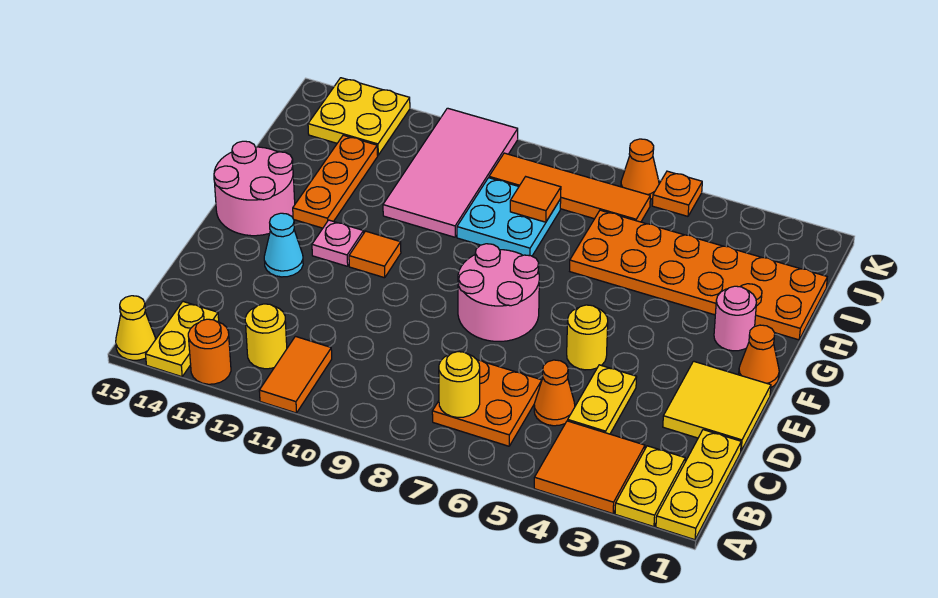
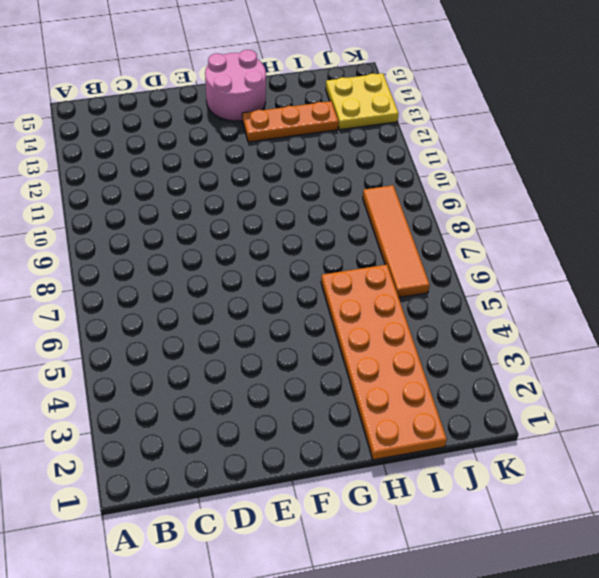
none -> yellow 1x3 plate [656,430,741,540]
none -> yellow 1x2 plate [615,446,685,527]
none -> orange 2x2 tile [534,421,645,514]
none -> orange 1x2 tile [259,336,332,413]

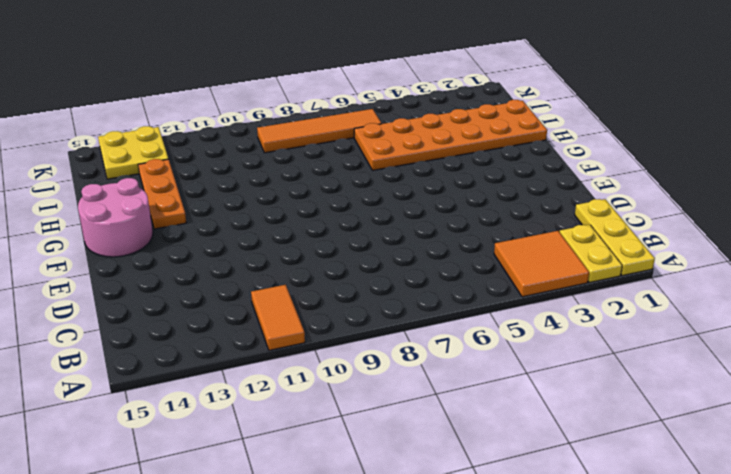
none -> orange 1x1 round brick [188,319,231,384]
none -> yellow 1x2 plate [146,302,219,377]
none -> yellow 1x1 cone [116,296,155,360]
none -> orange 2x2 plate [432,360,542,446]

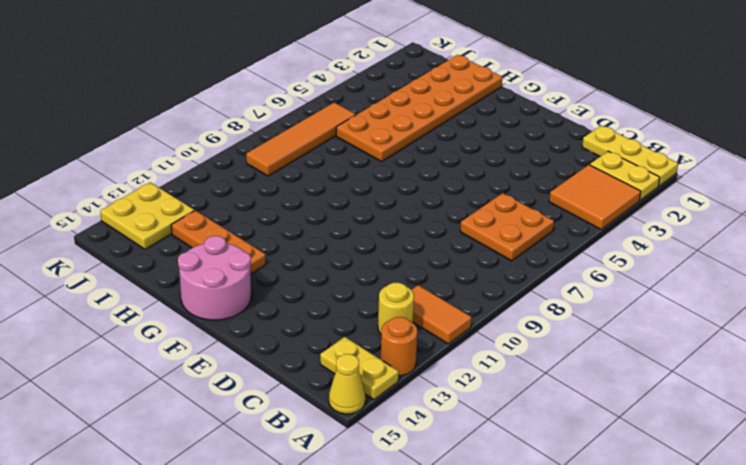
none -> yellow 1x2 plate [568,365,637,434]
none -> orange 1x1 cone [534,360,575,426]
none -> yellow 2x2 tile [663,361,771,451]
none -> yellow 1x1 round brick [567,305,608,370]

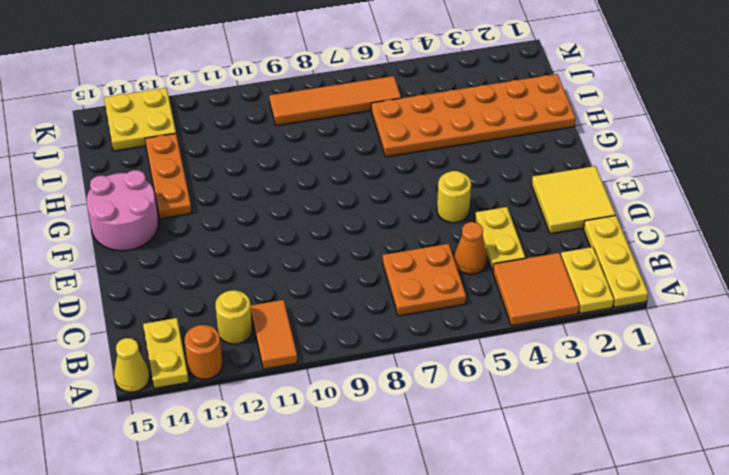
none -> pink 2x2 round brick [458,244,539,341]
none -> cyan 1x1 cone [264,213,303,277]
none -> orange 1x1 cone [739,325,779,387]
none -> orange 1x1 tile [349,231,401,278]

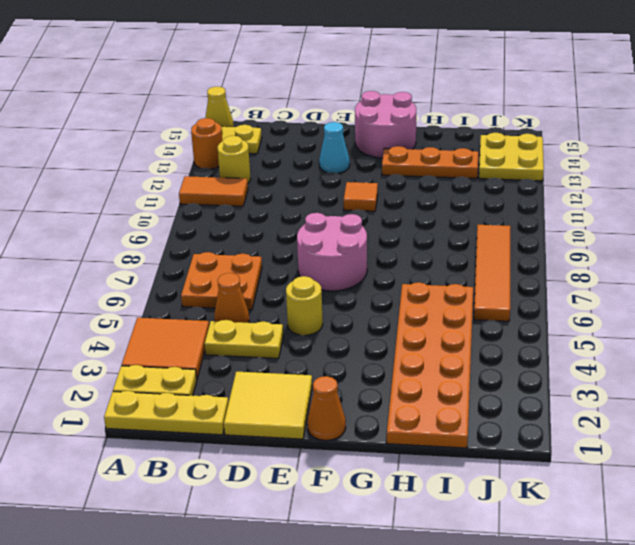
none -> pink 1x1 plate [312,220,364,266]
none -> pink 1x1 round brick [714,286,756,351]
none -> cyan 2x2 plate [457,178,561,256]
none -> pink 2x4 tile [383,108,518,237]

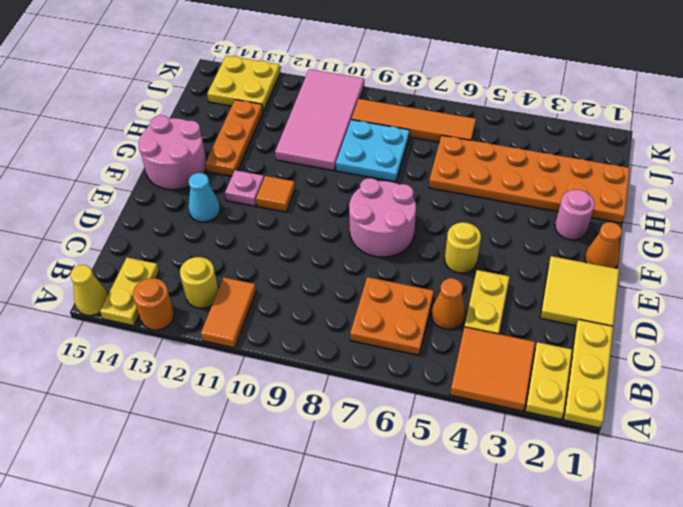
none -> orange 1x1 plate [652,171,702,216]
none -> orange 1x1 cone [621,139,659,200]
none -> yellow 1x1 round brick [439,352,480,417]
none -> orange 1x1 tile [510,177,561,222]

